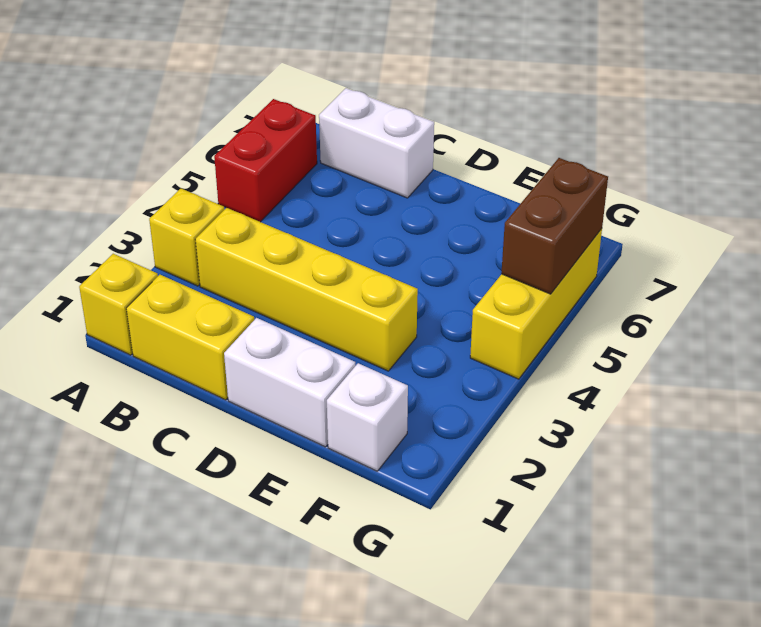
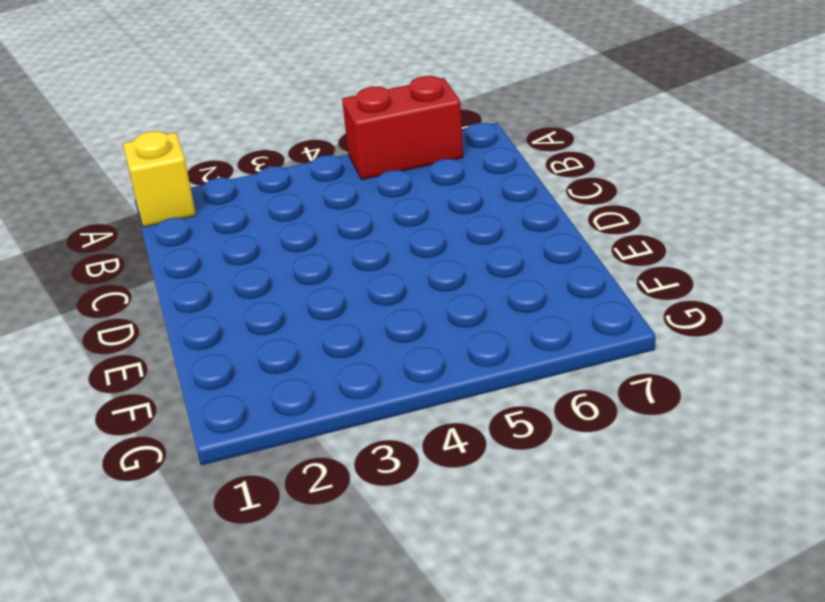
none -> yellow 1x1 brick [149,189,224,286]
none -> yellow 1x2 brick [126,275,254,400]

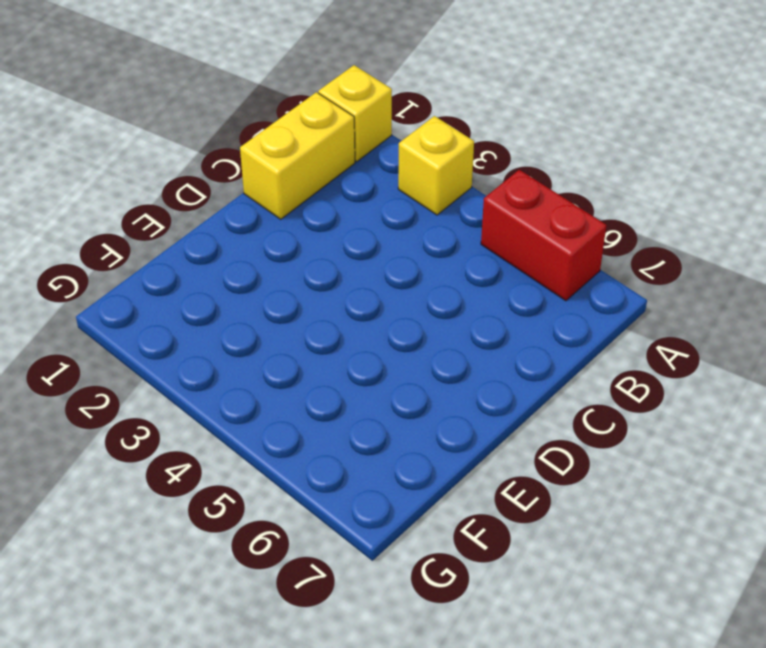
none -> yellow 1x4 brick [195,208,418,371]
none -> white 1x2 brick [319,88,434,198]

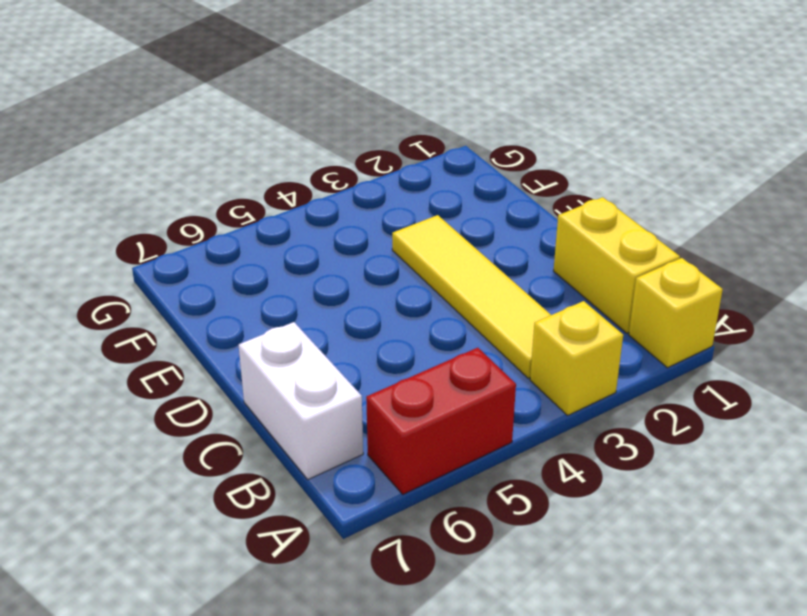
yellow 1x4 tile [392,215,551,378] -> yellow 1x4 brick [195,208,418,371]
none -> white 1x2 brick [224,318,356,447]
none -> white 1x1 brick [327,363,408,471]

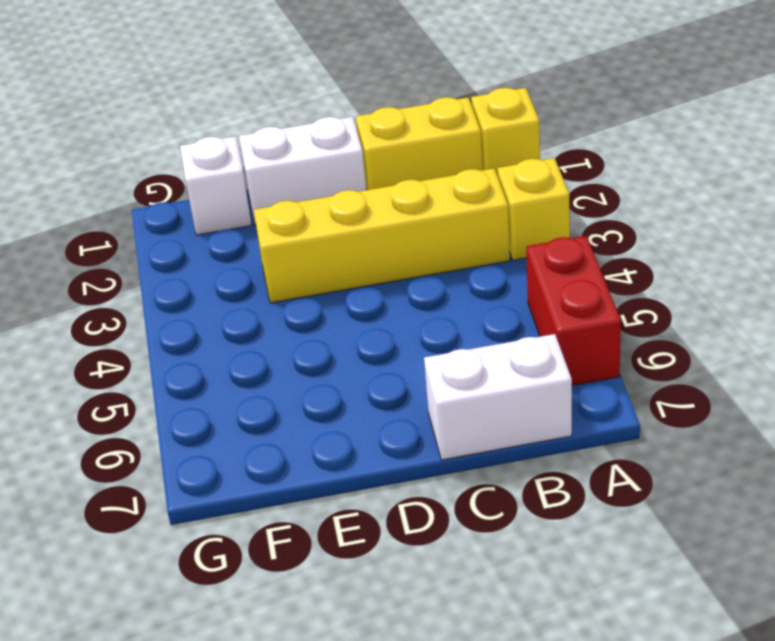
none -> yellow 1x3 brick [470,229,602,379]
none -> brown 1x2 brick [501,158,608,294]

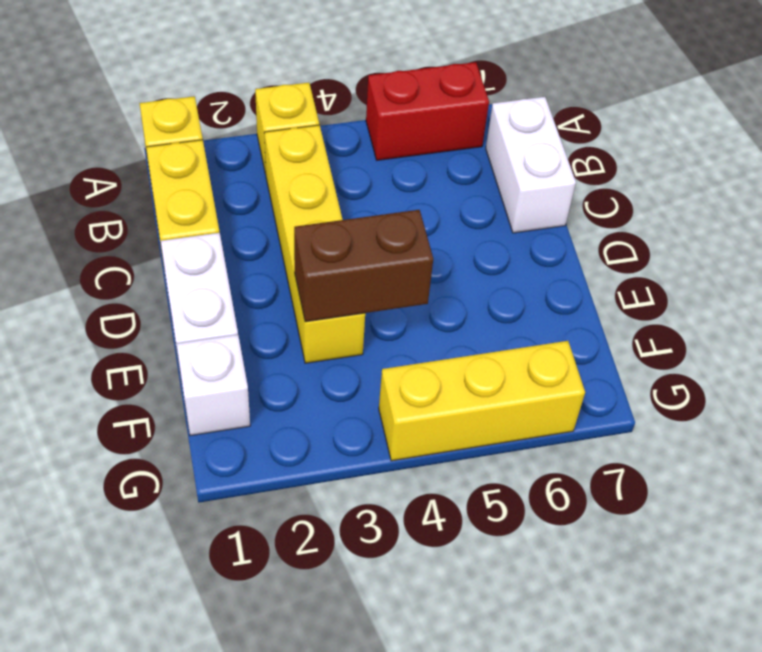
brown 1x2 brick [294,210,433,322] -> brown 1x2 brick moved to [501,158,608,294]

